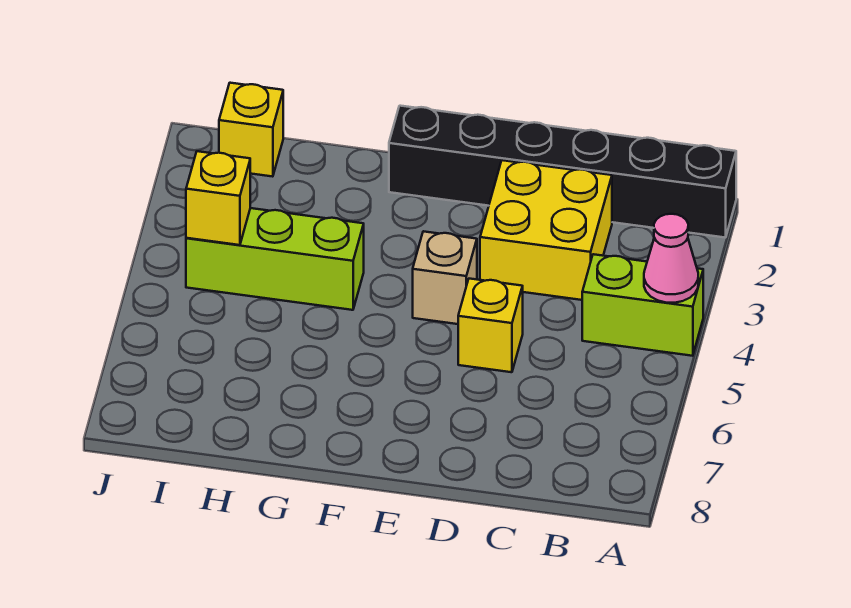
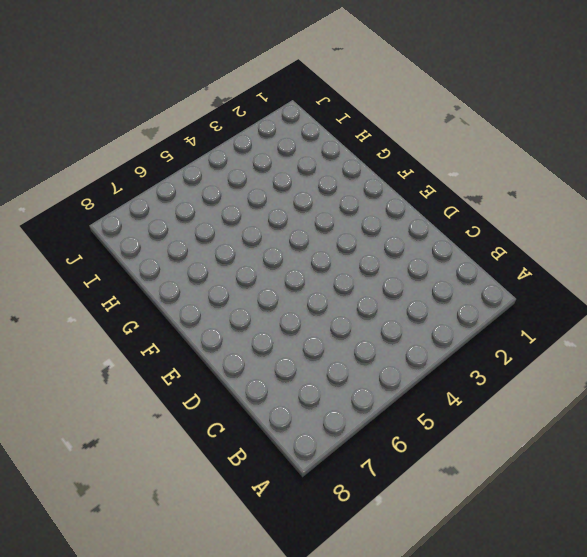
none -> black 1x6 brick [389,106,736,238]
none -> lime 1x2 brick [582,254,703,356]

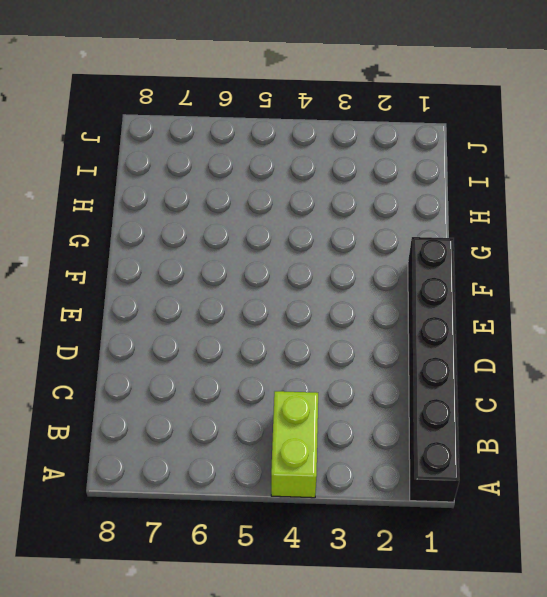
none -> yellow 2x2 brick [480,160,612,300]
none -> yellow 1x1 brick [458,279,523,372]

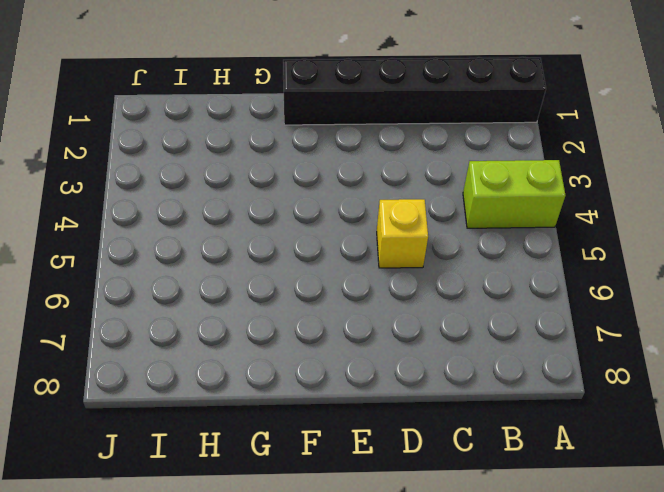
none -> yellow 2x2 brick [480,160,612,300]
none -> tan 1x1 brick [413,231,477,324]

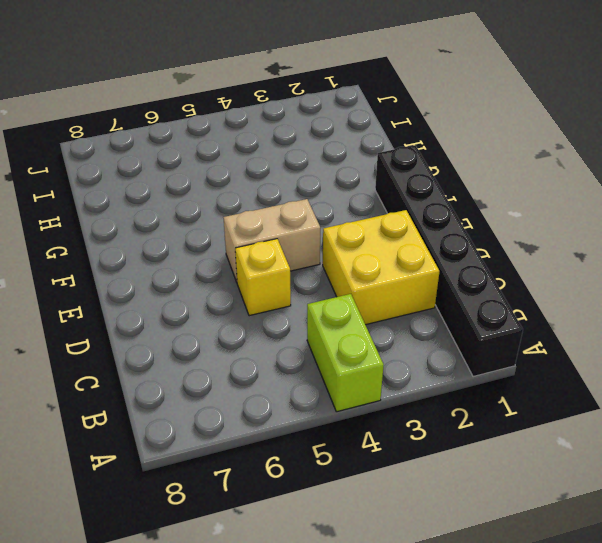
tan 1x2 brick [224,199,320,282] -> tan 1x1 brick [413,231,477,324]
none -> lime 1x3 brick [186,208,364,310]
none -> yellow 1x1 brick [219,83,283,177]

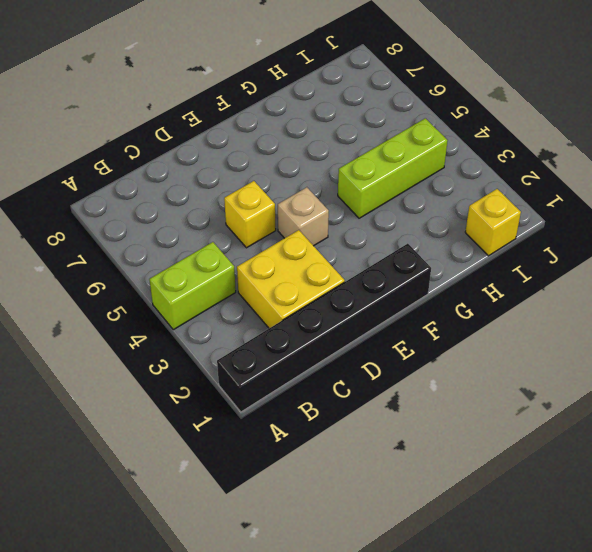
none -> pink 1x1 cone [644,214,698,303]
none -> yellow 1x1 brick [186,151,250,245]

